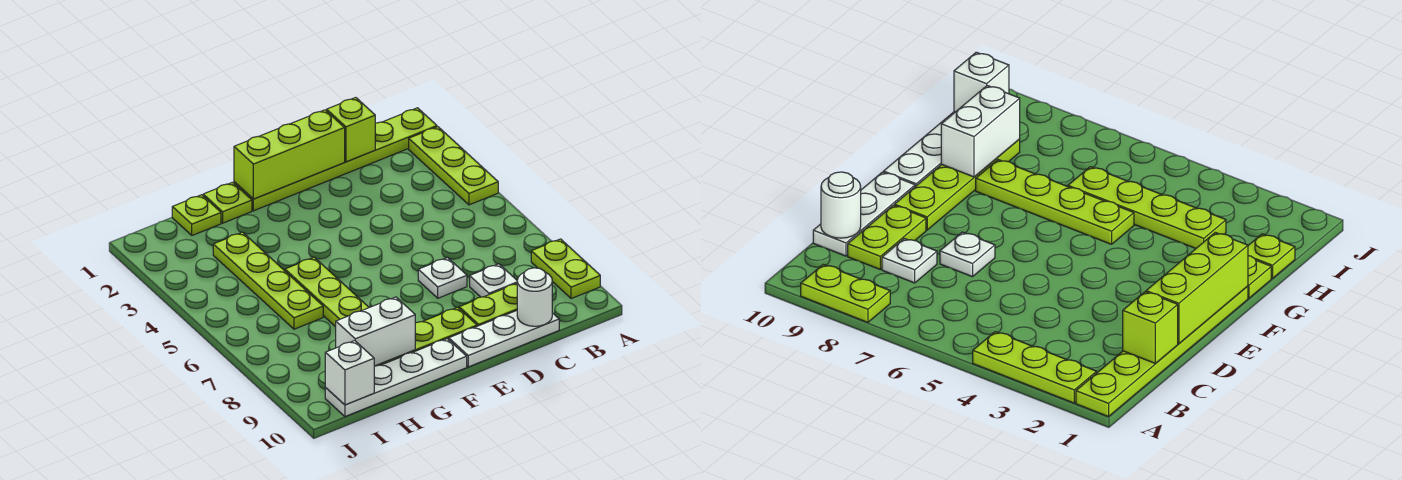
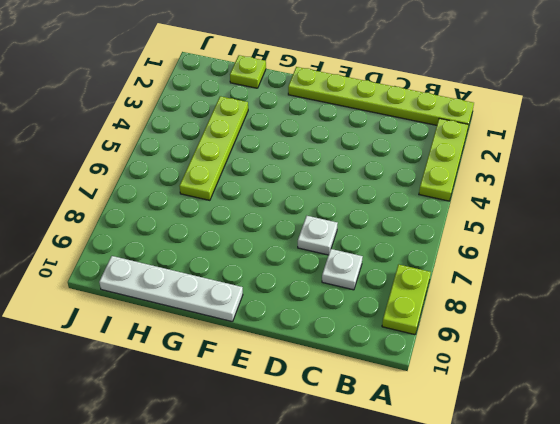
none -> lime 1x2 plate [459,284,517,326]
none -> white 1x3 plate [449,311,559,367]
none -> lime 1x4 plate [376,307,477,366]

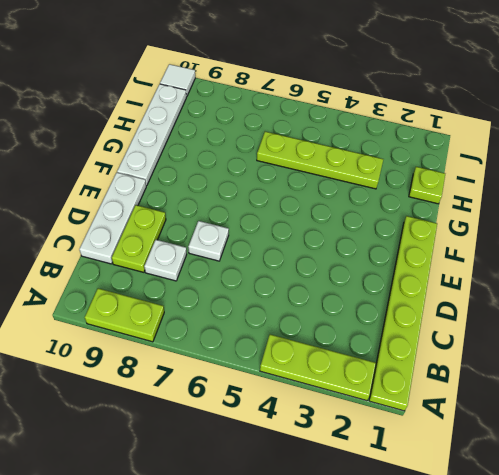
white 1x1 tile [160,64,195,97] -> none
none -> lime 1x4 plate [376,307,477,366]
none -> lime 1x1 plate [203,182,252,223]
none -> lime 1x4 plate [285,257,369,327]

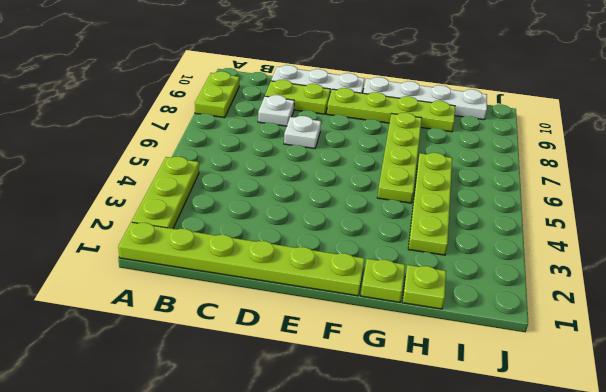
none -> lime 1x1 brick [327,98,375,162]
none -> white 1x1 round brick [517,268,552,326]
none -> lime 1x3 brick [234,110,345,199]

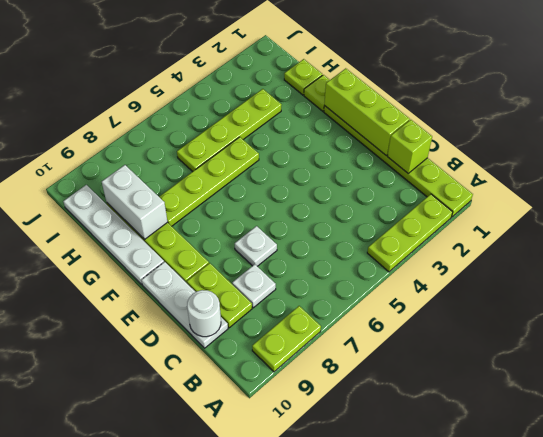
none -> white 1x1 brick [325,341,374,405]

